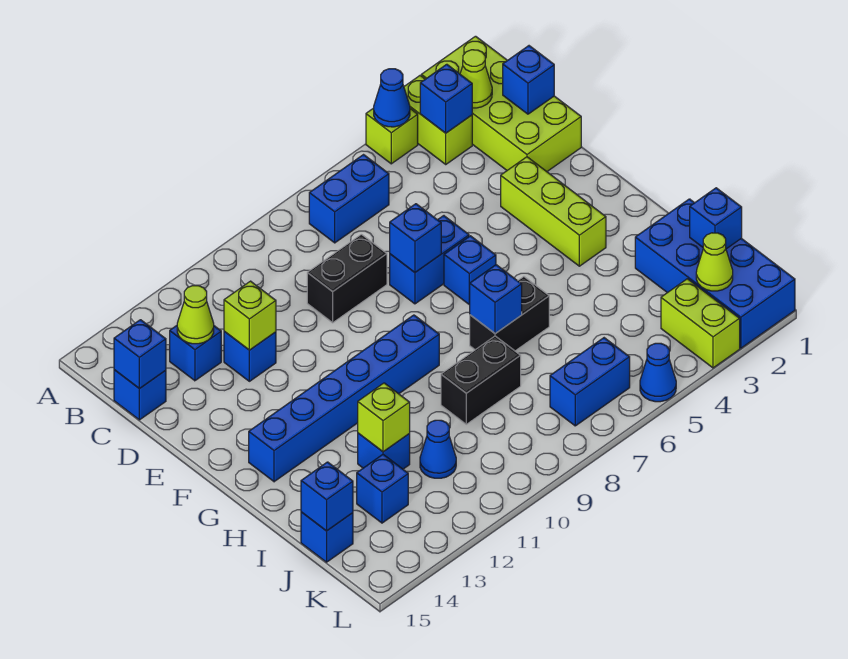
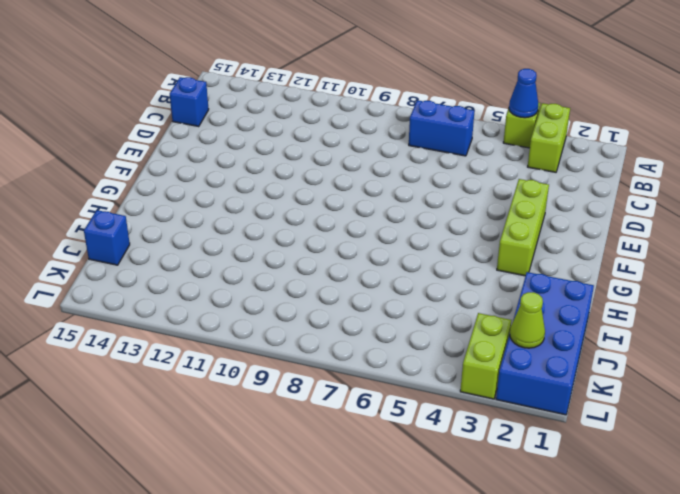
none -> lime 2x4 brick [421,36,581,172]
none -> blue 1x1 brick [170,326,221,381]
none -> black 1x2 brick [307,234,387,323]
none -> blue 1x1 brick [224,331,276,381]

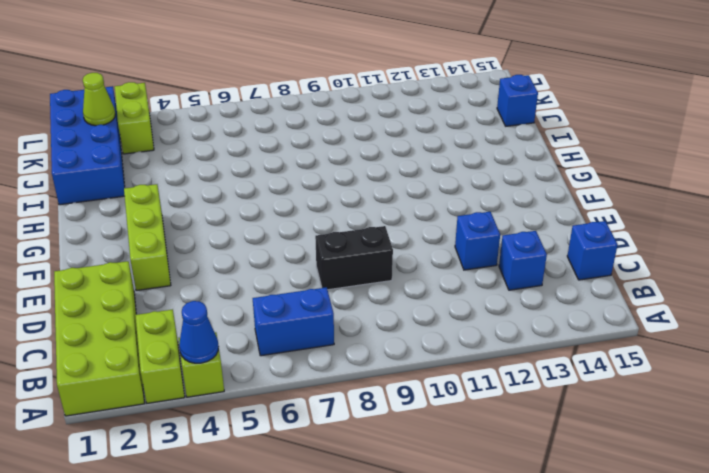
none -> blue 1x2 brick [390,216,469,304]
none -> blue 1x1 brick [444,236,496,305]
none -> blue 1x6 brick [249,315,439,482]
none -> black 1x2 brick [470,277,549,351]

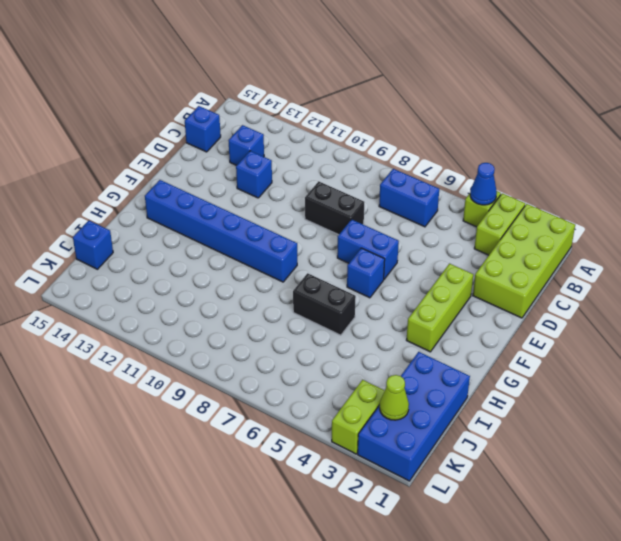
none -> black 1x2 brick [441,336,521,424]
none -> blue 1x1 brick [358,433,410,469]
none -> blue 1x1 cone [420,420,456,478]
none -> blue 1x1 brick [357,454,408,523]

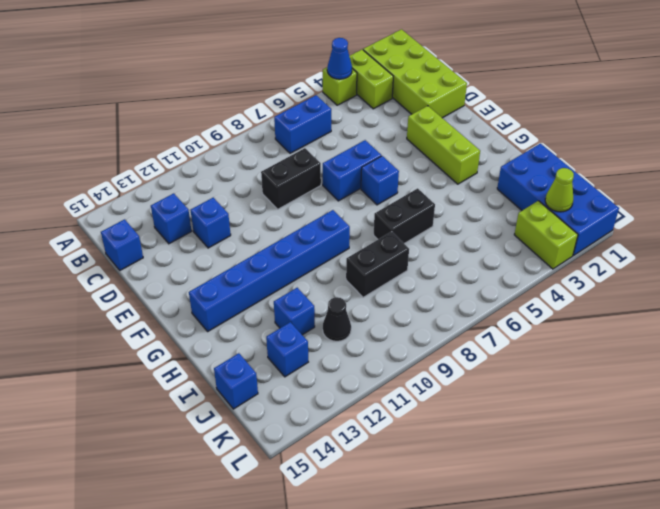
black 1x1 cone [323,297,351,341] -> blue 1x1 cone [420,420,456,478]
none -> blue 1x2 brick [550,338,630,426]
none -> blue 1x1 cone [640,343,676,402]
none -> lime 1x1 cone [460,50,492,108]
none -> blue 1x1 brick [420,64,472,133]

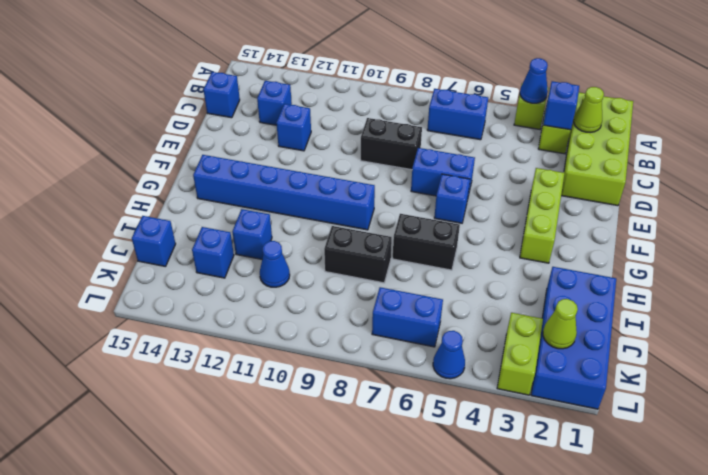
none -> blue 1x1 brick [503,46,554,114]
none -> lime 1x1 cone [177,286,214,344]
none -> blue 1x1 brick [114,320,166,389]
none -> lime 1x1 brick [224,281,276,350]

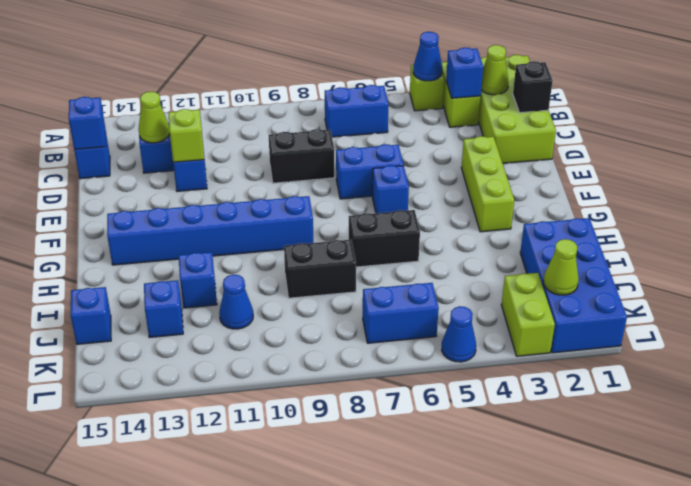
black 1x1 brick [513,61,553,113] -> blue 1x1 brick [503,46,554,114]
none -> blue 1x1 brick [390,204,441,272]
none -> blue 1x1 brick [470,265,522,334]
none -> lime 1x1 brick [358,383,410,452]
none -> blue 1x1 brick [690,188,742,249]

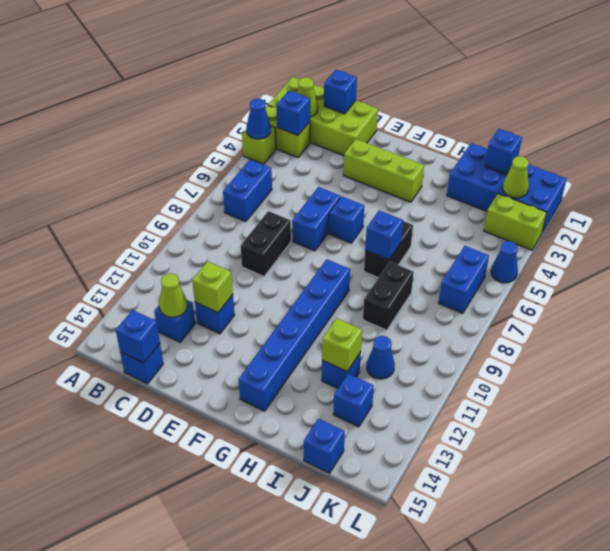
none -> blue 1x1 brick [390,204,441,272]
none -> blue 1x1 brick [301,462,353,531]

